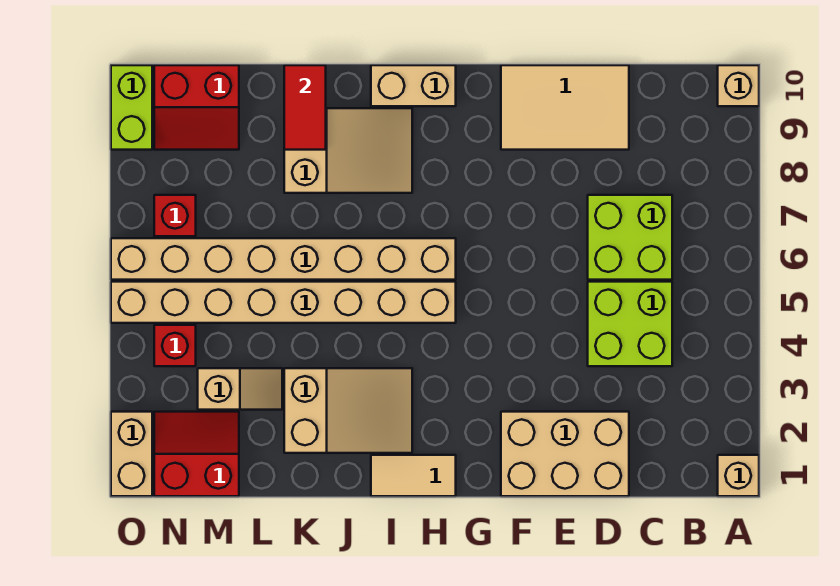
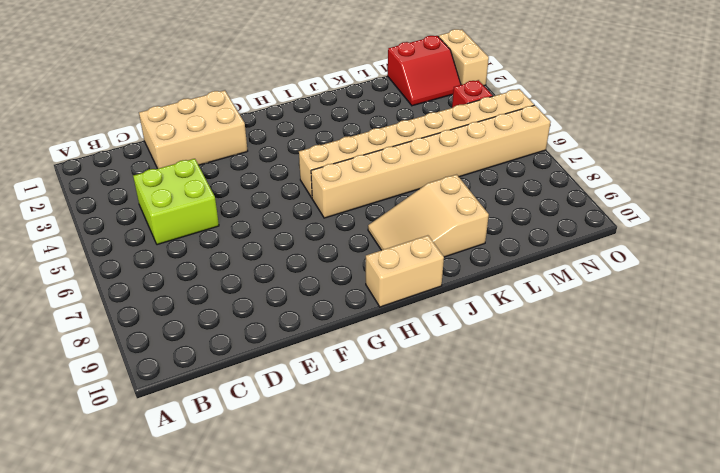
none -> tan 1x1 brick [718,455,759,496]
none -> tan 1x1 brick [718,65,759,106]
none -> lime 2x2 brick [588,195,672,280]

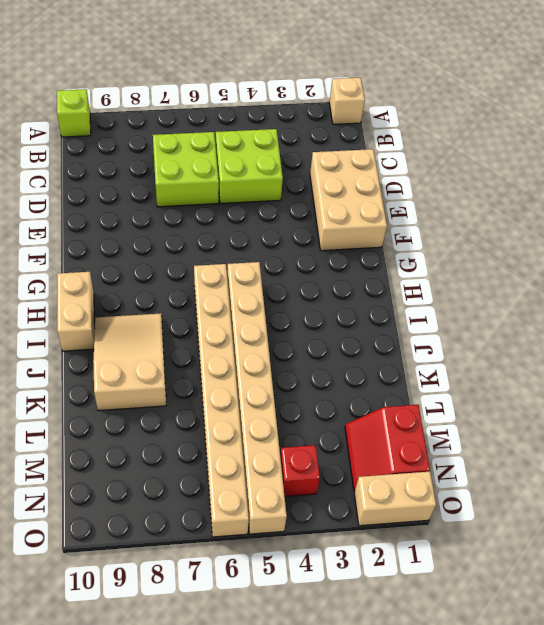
lime 1x1 brick [57,89,91,137] -> tan 1x1 brick [718,65,759,106]
none -> tan 2x3 tile [501,65,629,150]
none -> tan 1x2 tile [371,455,456,496]
none -> tan 2x3 slope [284,368,412,453]

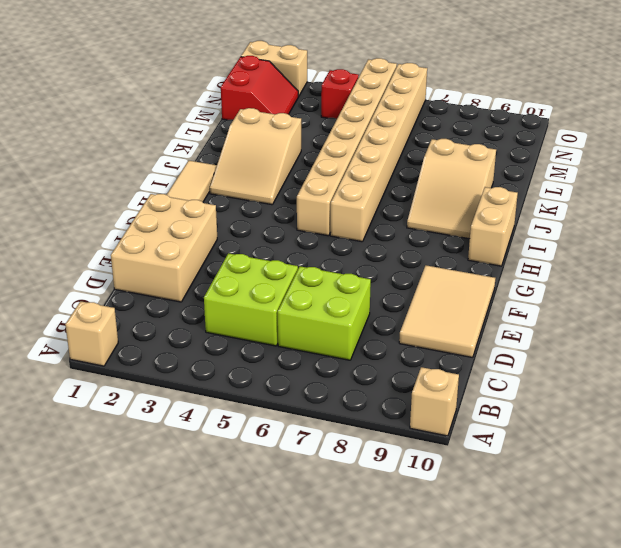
none -> tan 1x2 slope [198,368,282,410]
none -> red 2x2 slope [154,65,239,150]
none -> red 1x1 brick [154,195,196,236]

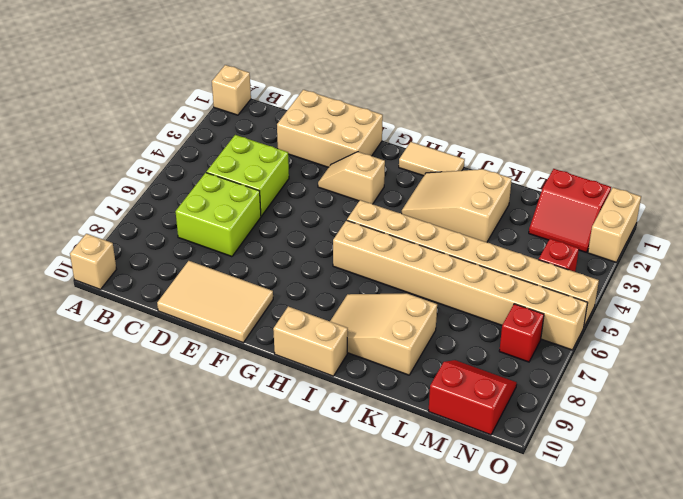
tan 1x2 slope [318,152,385,204] -> tan 1x2 slope moved to [198,368,282,410]
none -> lime 1x2 brick [111,65,152,150]
none -> red 1x2 tile [284,65,326,150]

